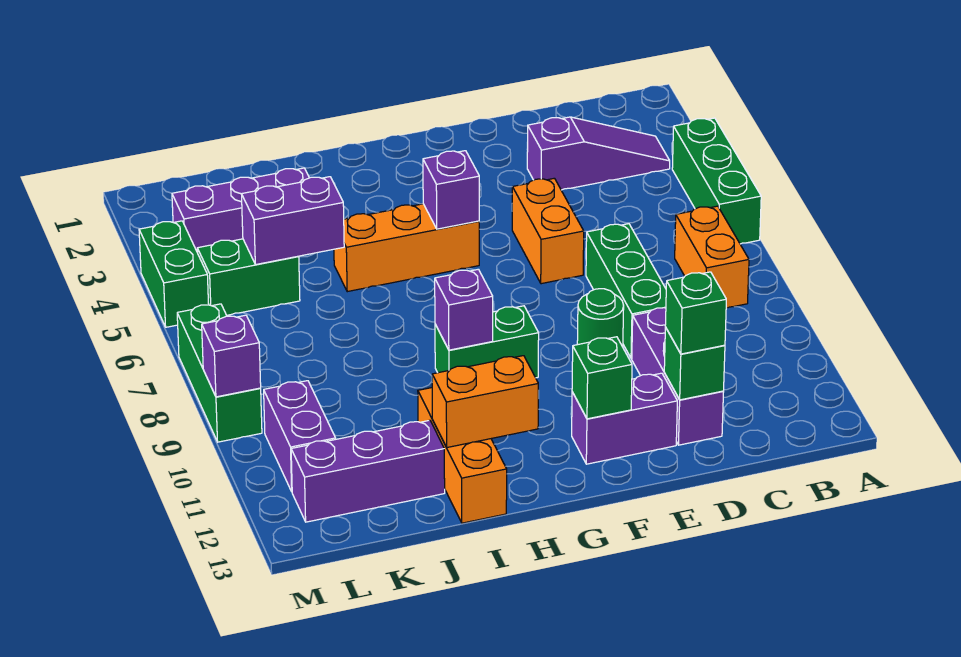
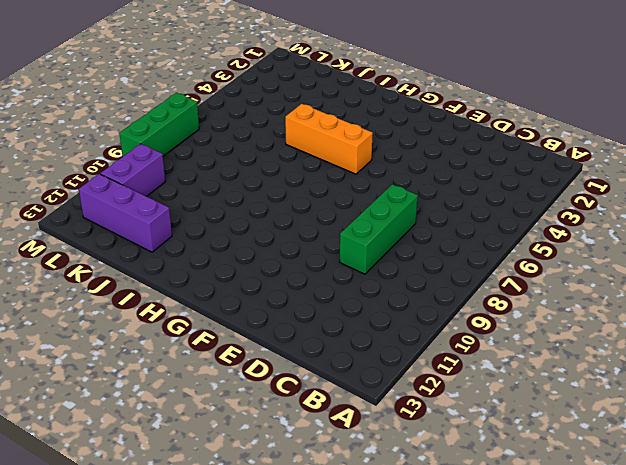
none -> green 1x3 brick [672,118,761,244]
none -> purple 1x3 slope [527,117,670,190]
none -> orange 1x2 brick [675,206,749,308]

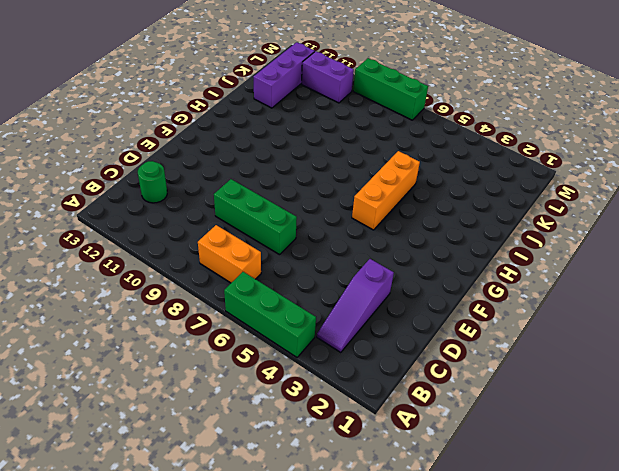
green 1x1 round brick [138,161,167,203] -> green 1x1 round brick moved to [577,289,624,347]
none -> purple 1x3 brick [632,308,723,445]
none -> orange 1x2 brick [512,178,584,284]
none -> purple 1x2 brick [572,373,677,464]

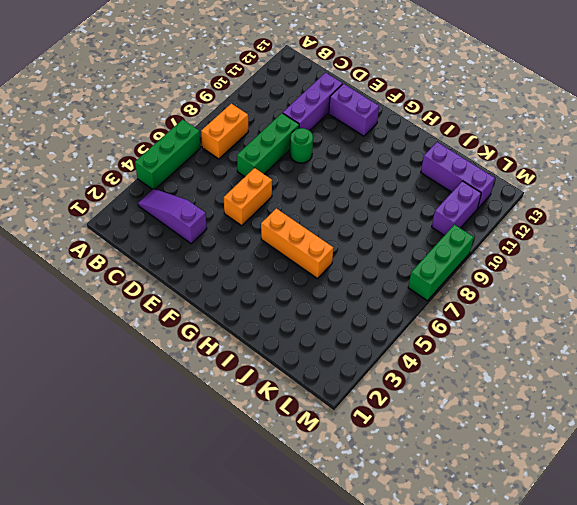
none -> green 1x2 brick [435,306,539,378]
none -> orange 1x3 brick [418,388,507,523]
none -> purple 1x3 brick [172,168,309,253]

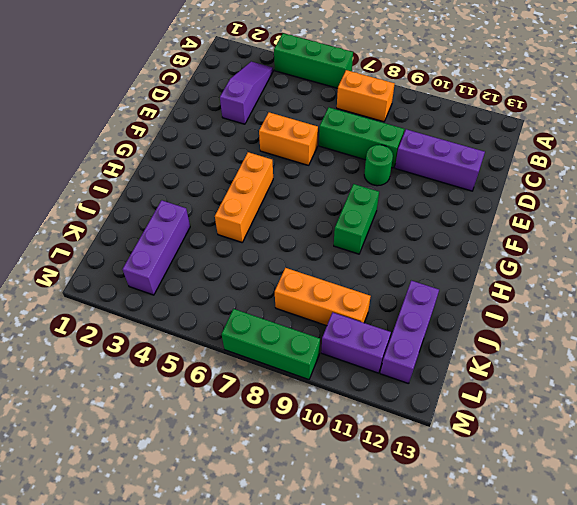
orange 1x3 brick [275,267,371,326] -> orange 1x3 brick moved to [418,388,507,523]
none -> purple 1x2 brick [572,373,677,464]
none -> green 1x2 brick [197,239,300,315]
none -> green 1x2 brick [139,221,209,327]

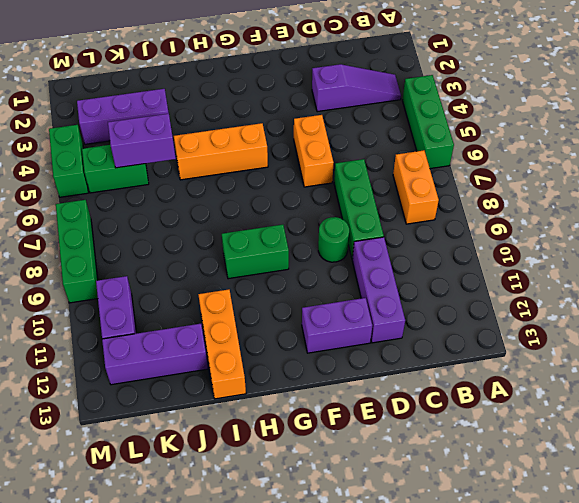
none -> green 1x1 brick [664,327,725,400]
none -> green 1x1 brick [572,337,632,419]
none -> purple 1x1 brick [423,151,479,229]

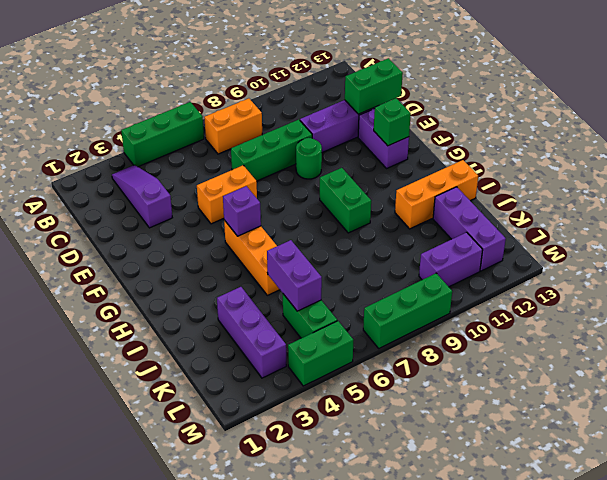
green 1x2 brick [345,58,403,114] -> green 1x1 brick [664,327,725,400]
none -> purple 1x1 brick [435,269,493,350]
none -> orange 1x2 brick [432,356,538,447]
none -> purple 1x1 brick [202,315,261,397]

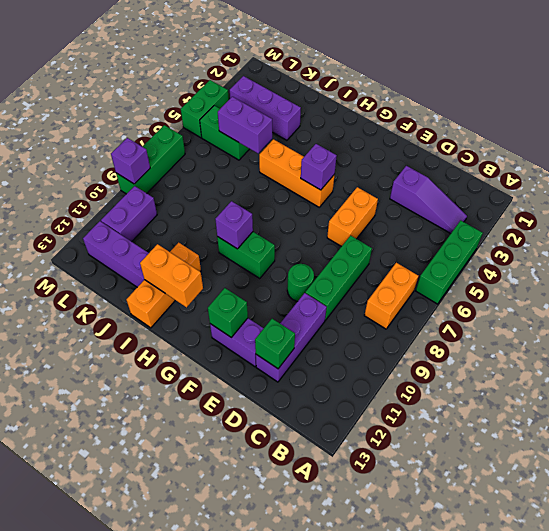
none -> green 1x1 brick [665,272,726,354]

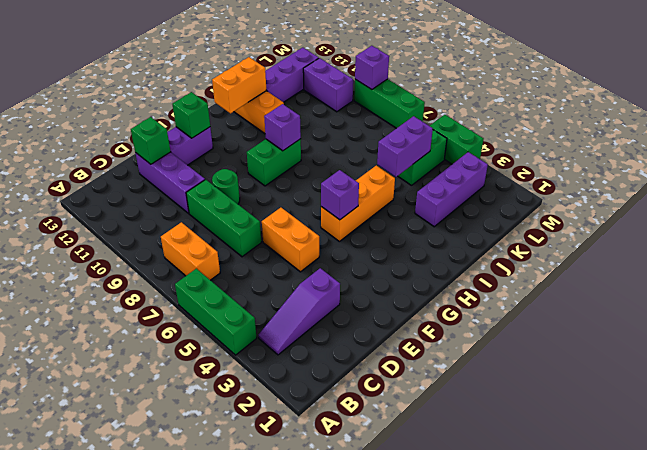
none -> green 1x1 brick [665,272,726,354]

